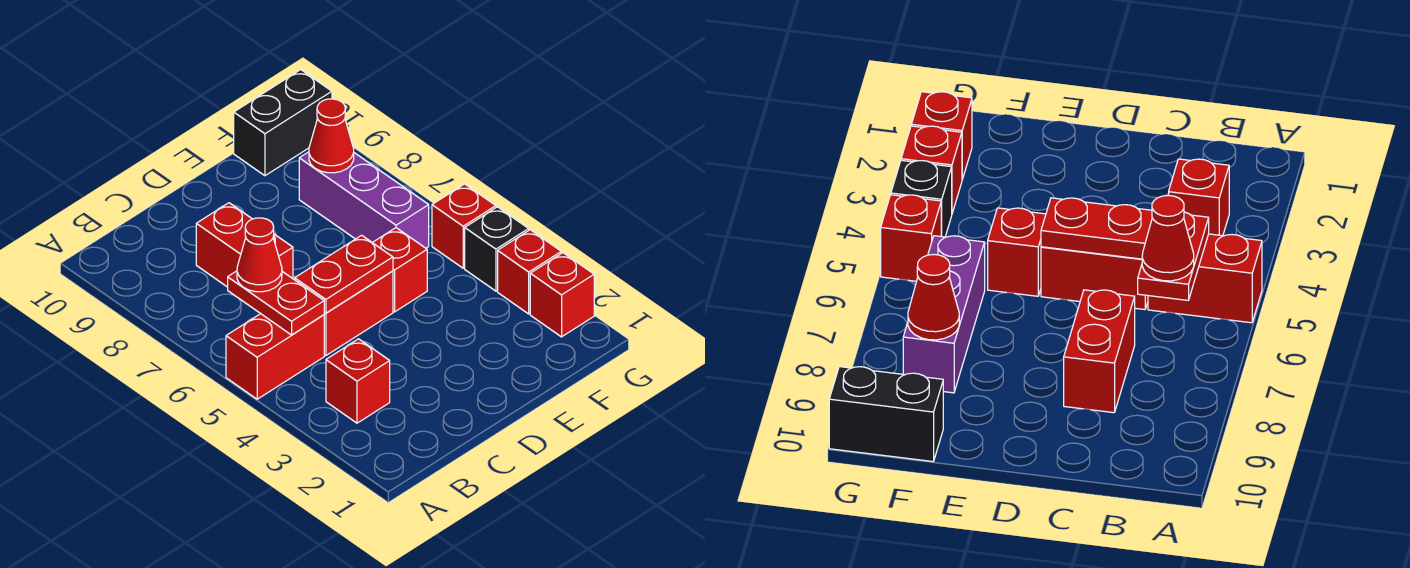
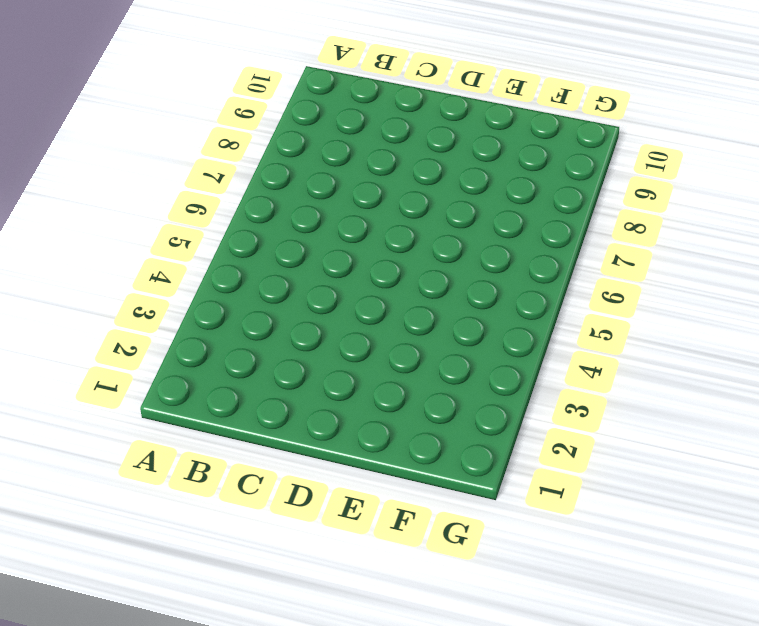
none -> red 1x2 brick [226,314,324,399]
none -> red 1x1 brick [326,339,390,423]
none -> red 1x2 brick [324,271,393,356]

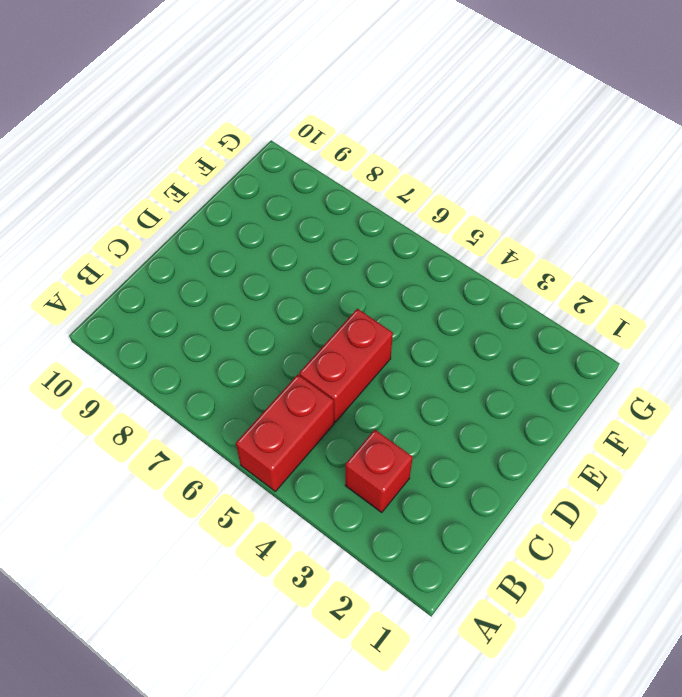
none -> red 1x2 brick [196,203,293,287]
none -> red 1x1 brick [373,228,427,312]
none -> purple 1x3 brick [299,152,429,248]

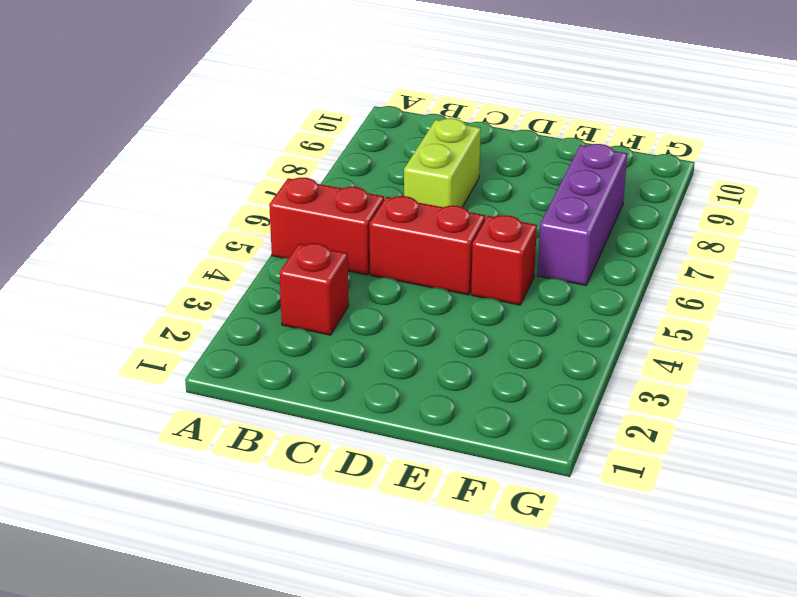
lime 1x2 brick [404,118,481,207] -> red 1x2 brick [196,203,293,287]
none -> black 1x2 brick [234,70,332,176]
none -> red 1x1 brick [530,253,594,337]
none -> red 1x1 brick [498,230,561,314]

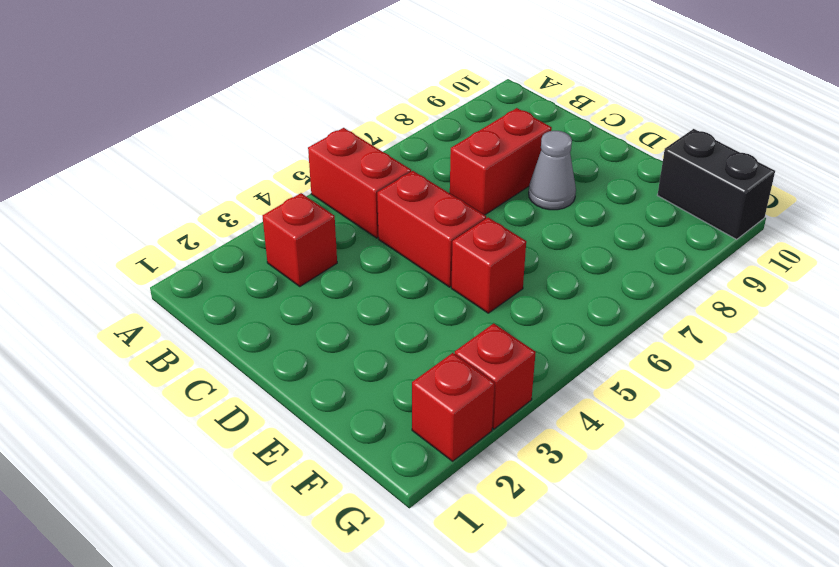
grey 1x1 cone [529,131,576,210] -> none
none -> purple 1x3 brick [299,152,429,248]
none -> black 1x1 brick [465,207,529,291]
none -> red 1x1 brick [432,184,496,268]

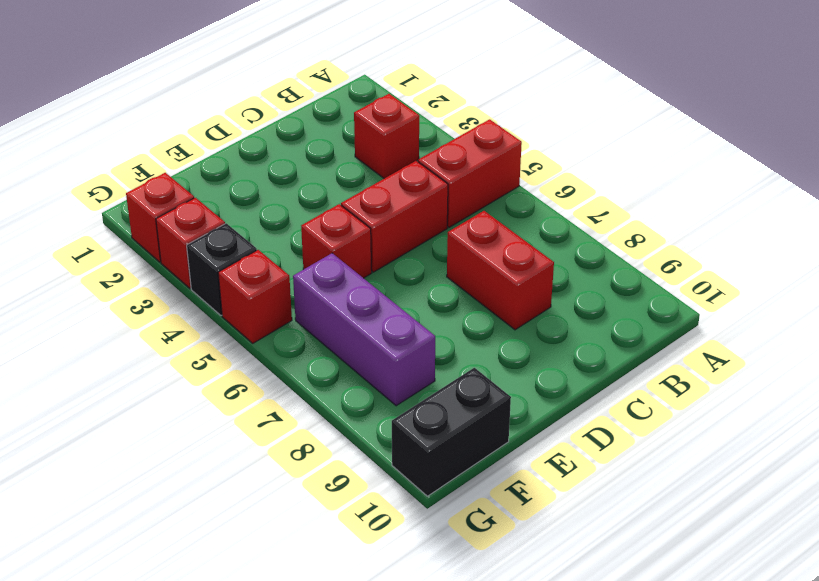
none -> red 1x2 plate [228,271,324,335]
none -> red 1x2 plate [295,235,393,313]
none -> red 1x1 cone [309,99,354,173]

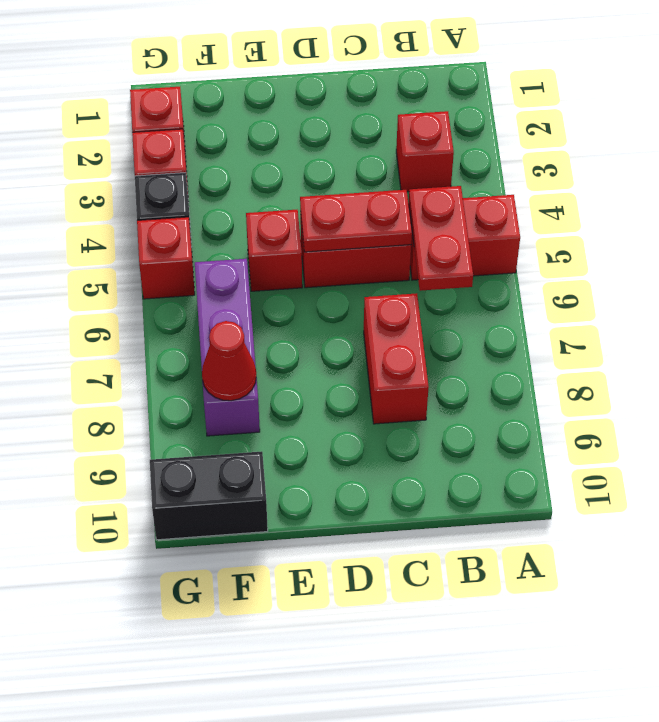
none -> red 1x1 cone [237,218,282,292]

